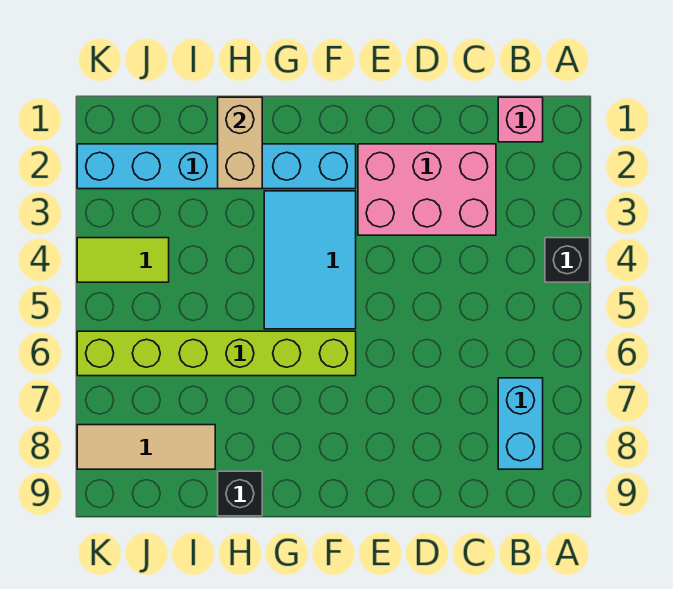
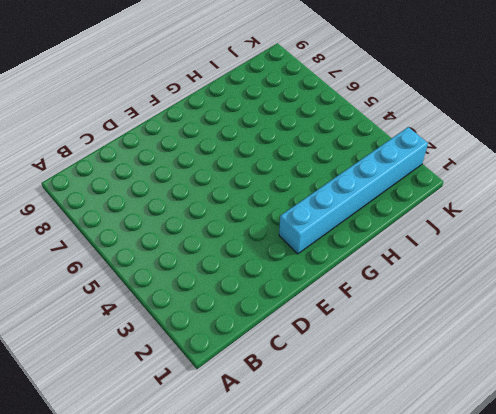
none -> black 1x1 brick [545,238,590,282]
none -> pink 1x1 brick [498,97,543,142]

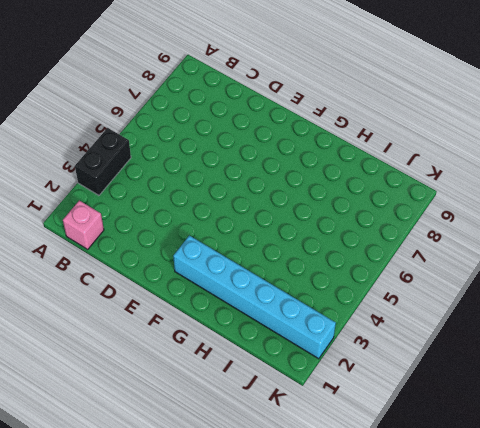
black 1x2 brick [75,128,131,195] -> black 1x1 brick [545,238,590,282]
none -> cyan 1x2 brick [498,378,543,469]
none -> pink 2x3 brick [358,144,496,235]

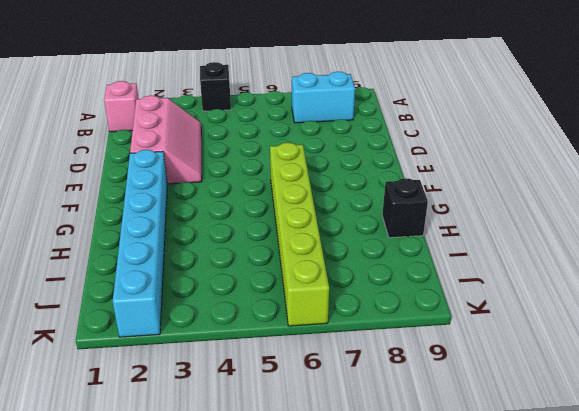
pink 2x3 slope [130,96,202,184] -> pink 2x3 brick [358,144,496,235]
none -> cyan 2x3 tile [264,191,356,329]
none -> tan 1x3 tile [77,425,215,469]

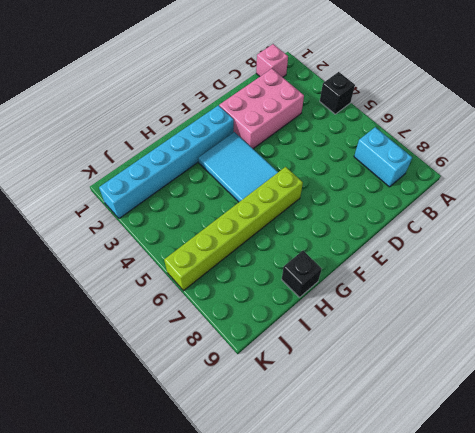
none -> tan 1x3 tile [77,425,215,469]
none -> lime 1x2 tile [77,238,169,282]

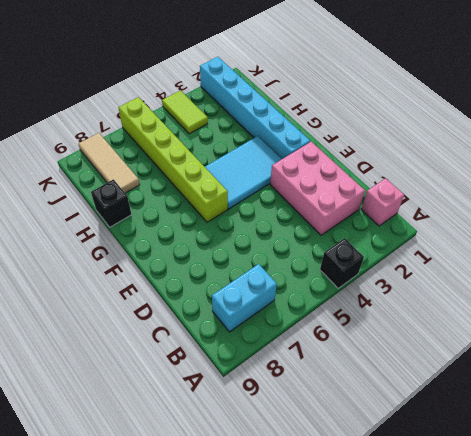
none -> tan 1x2 brick [218,97,262,189]

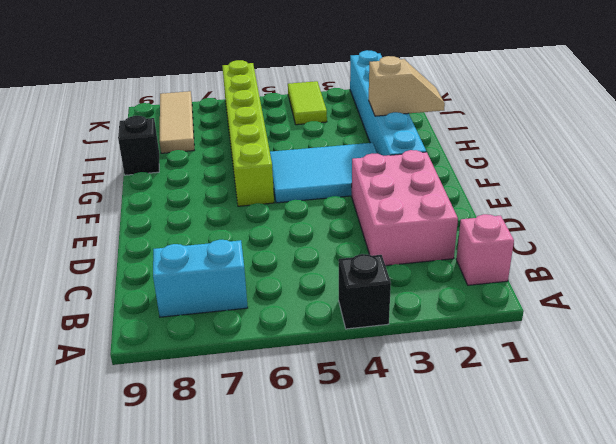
tan 1x2 slope [369,56,445,116] -> tan 1x2 brick [218,97,262,189]

